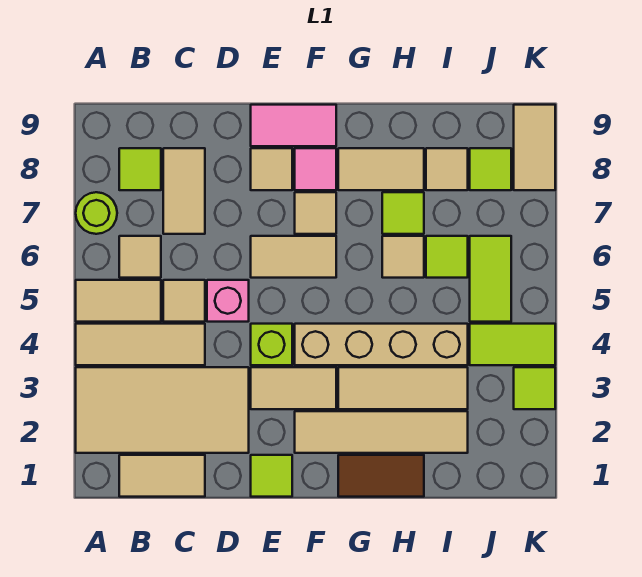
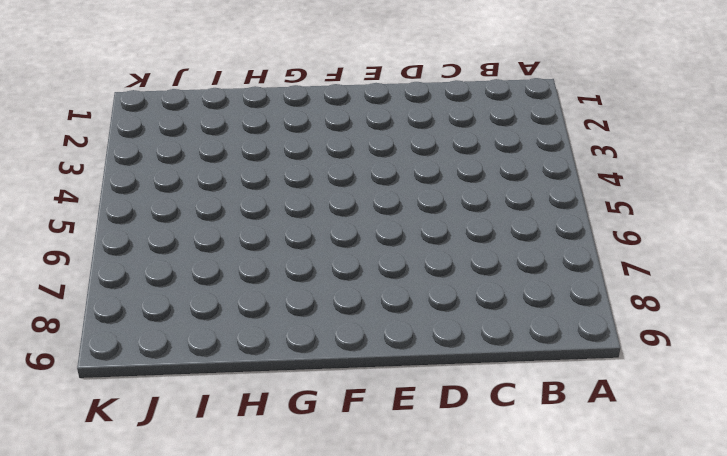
none -> tan 2x4 tile [76,367,249,453]
none -> tan 1x3 tile [76,324,205,365]
none -> tan 1x2 tile [76,280,161,322]
none -> lime 1x1 round brick [76,192,117,234]

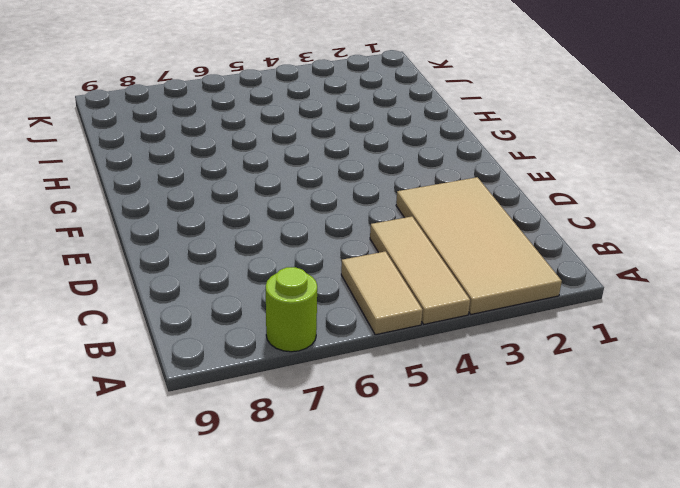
none -> tan 1x2 tile [119,455,205,497]
none -> tan 1x1 tile [119,236,161,278]
none -> lime 1x1 tile [119,148,161,190]
none -> tan 1x1 tile [163,280,205,322]

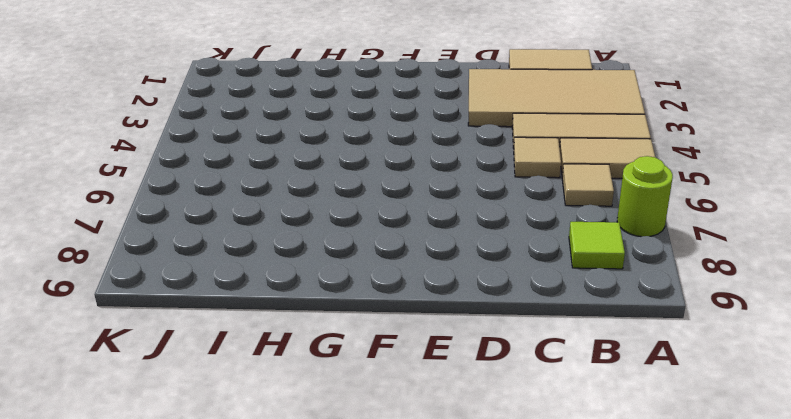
none -> tan 1x2 tile [163,148,205,234]
none -> pink 1x1 brick [207,280,249,322]
none -> lime 1x1 tile [251,455,292,497]
none -> tan 1x2 tile [251,367,336,409]

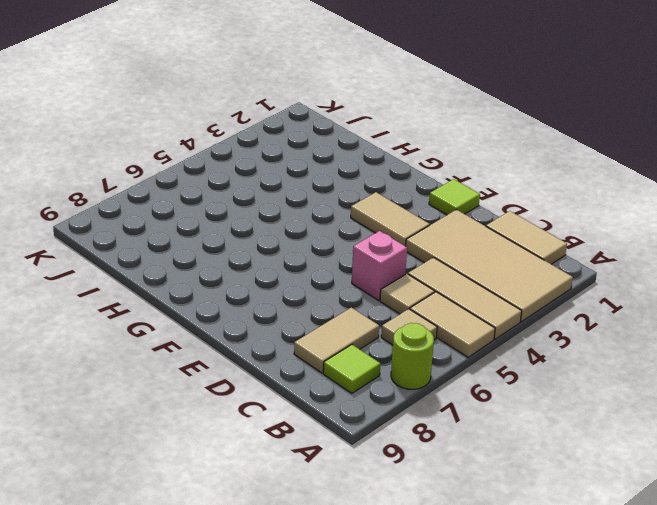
none -> lime 1x1 brick [251,324,292,365]
none -> tan 1x2 tile [251,236,336,278]
none -> tan 1x1 tile [251,148,292,190]
none -> pink 1x2 tile [251,105,336,146]

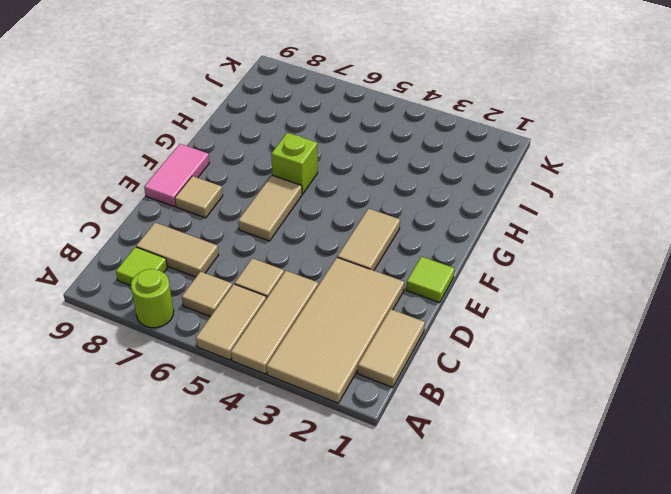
lime 1x1 brick [271,133,318,194] -> lime 1x1 brick moved to [251,324,292,365]
none -> pink 1x1 brick [207,280,249,322]
none -> tan 1x4 tile [295,411,468,453]
none -> tan 1x4 brick [295,324,468,365]
none -> tan 1x1 tile [295,192,336,234]

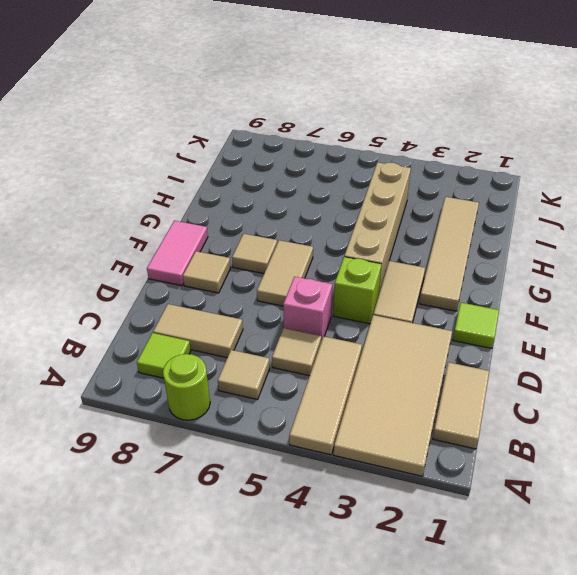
none -> tan 1x2 tile [76,280,161,322]
none -> pink 1x1 tile [295,148,336,190]
none -> brown 1x2 tile [338,455,424,497]
none -> tan 1x3 tile [338,367,468,409]

